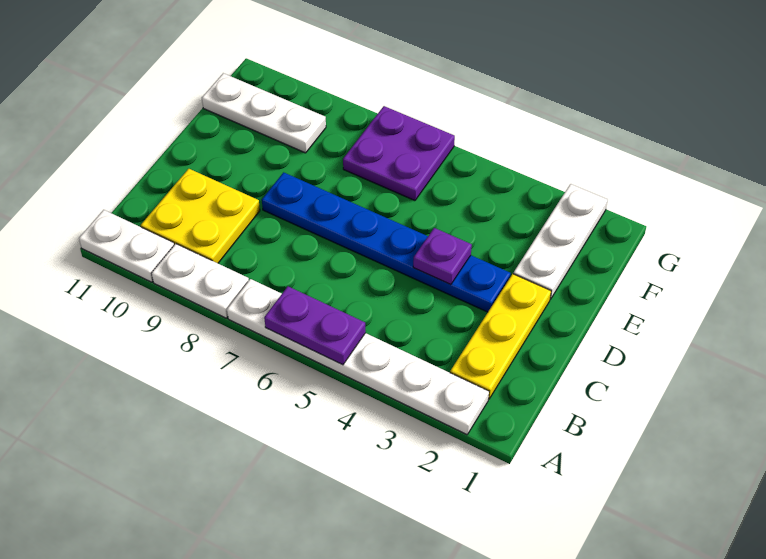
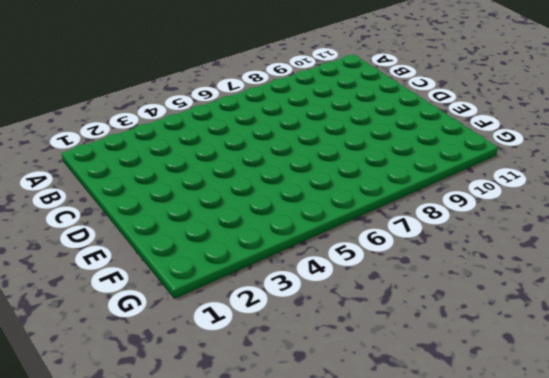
none -> white 1x6 plate [227,279,489,435]
none -> white 1x2 plate [152,244,249,318]

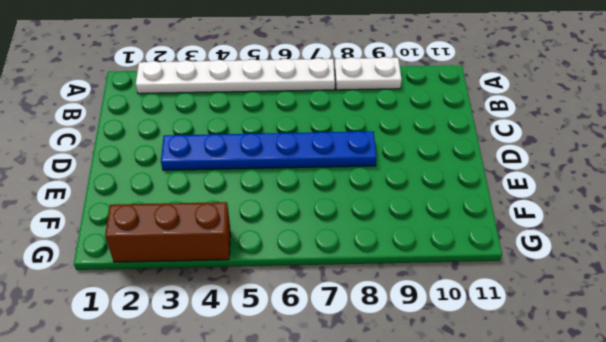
brown 1x3 brick [105,202,230,262] -> white 1x3 plate [513,184,608,299]
none -> white 1x2 plate [79,210,174,282]
none -> yellow 1x3 plate [450,274,551,399]

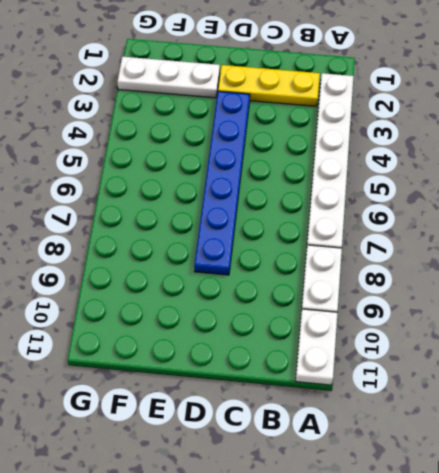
none -> yellow 2x2 plate [141,169,260,263]
none -> purple 2x2 plate [343,106,455,201]

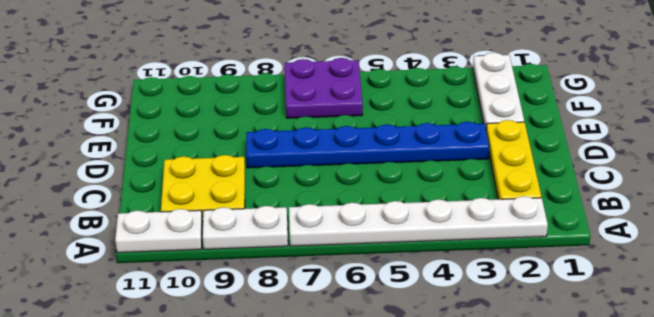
none -> white 1x3 plate [202,73,326,153]
none -> purple 1x2 plate [264,286,366,365]

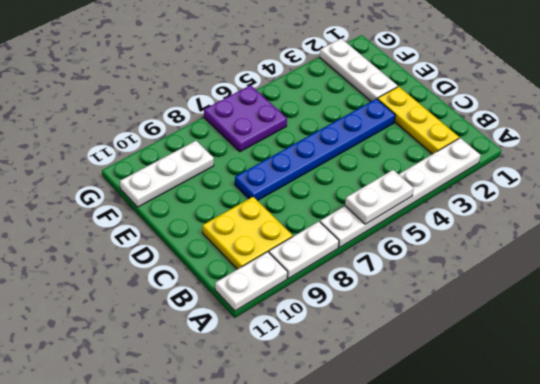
white 1x2 plate [345,170,414,224] -> purple 1x2 plate [264,286,366,365]
none -> purple 1x1 plate [413,228,472,285]

